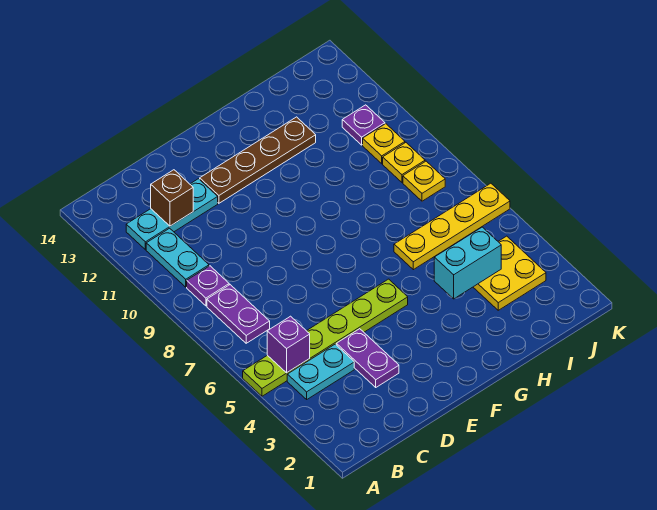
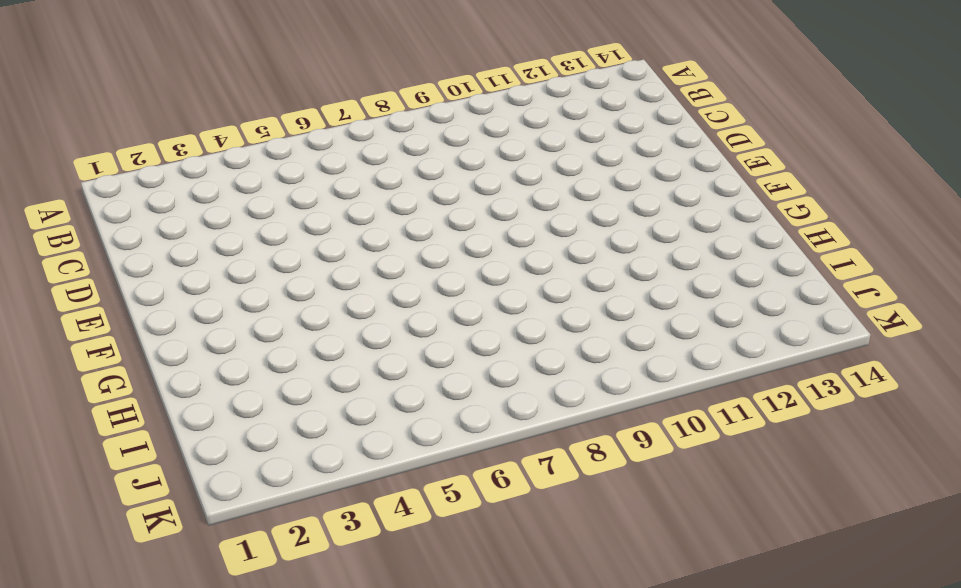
none -> lime 1x6 plate [243,279,408,396]
none -> cyan 1x2 plate [287,344,354,399]
none -> purple 1x2 plate [207,285,270,343]

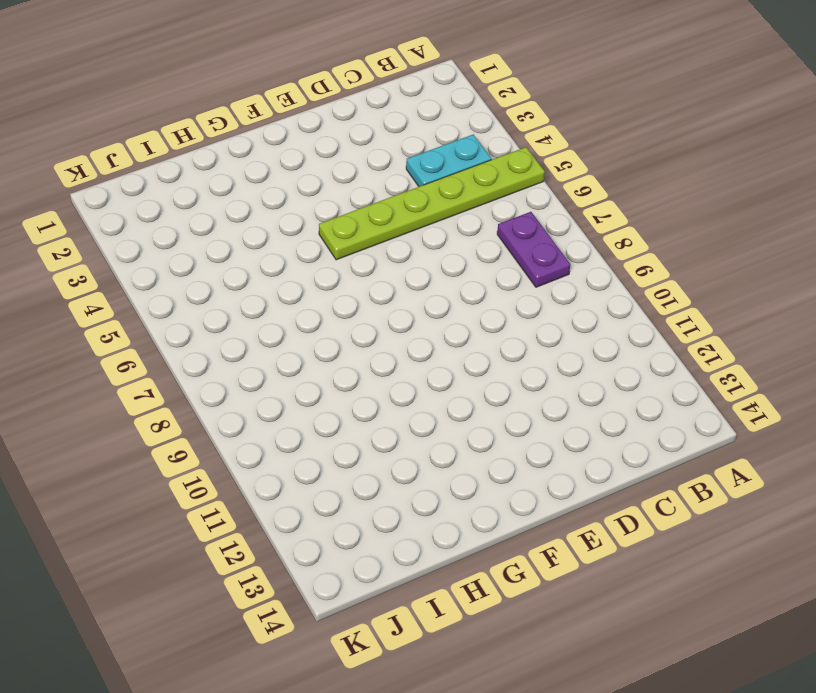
none -> purple 1x1 plate [187,266,229,306]
none -> cyan 1x2 plate [146,228,209,287]
none -> cyan 1x3 plate [126,179,218,250]

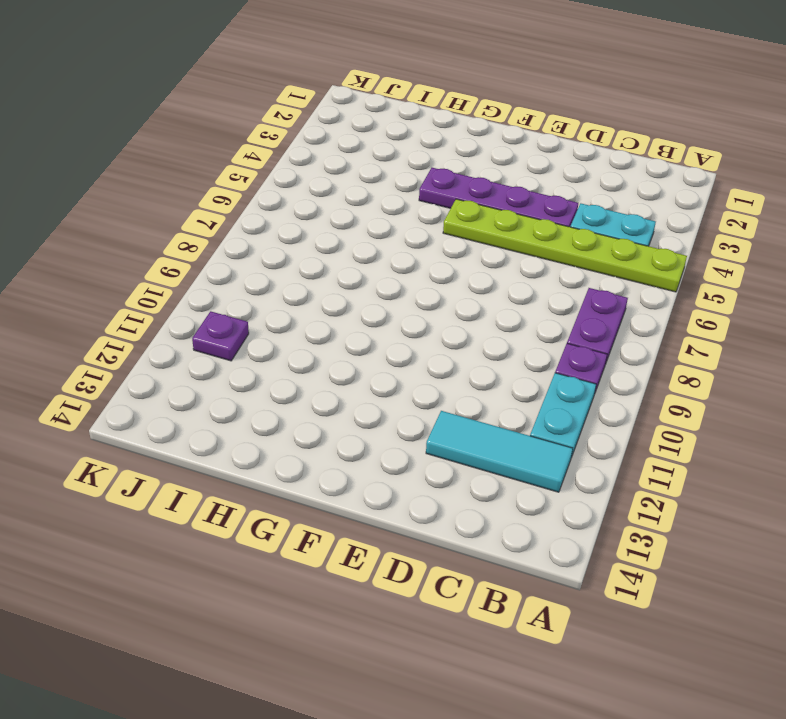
cyan 1x3 tile [426,411,573,492] -> cyan 1x3 plate [126,179,218,250]
purple 1x4 plate [419,168,578,227] -> purple 1x2 plate [336,329,399,387]
none -> brown 1x4 plate [200,117,316,203]
none -> yellow 1x4 plate [394,183,510,270]
none -> yellow 2x2 plate [473,236,546,310]

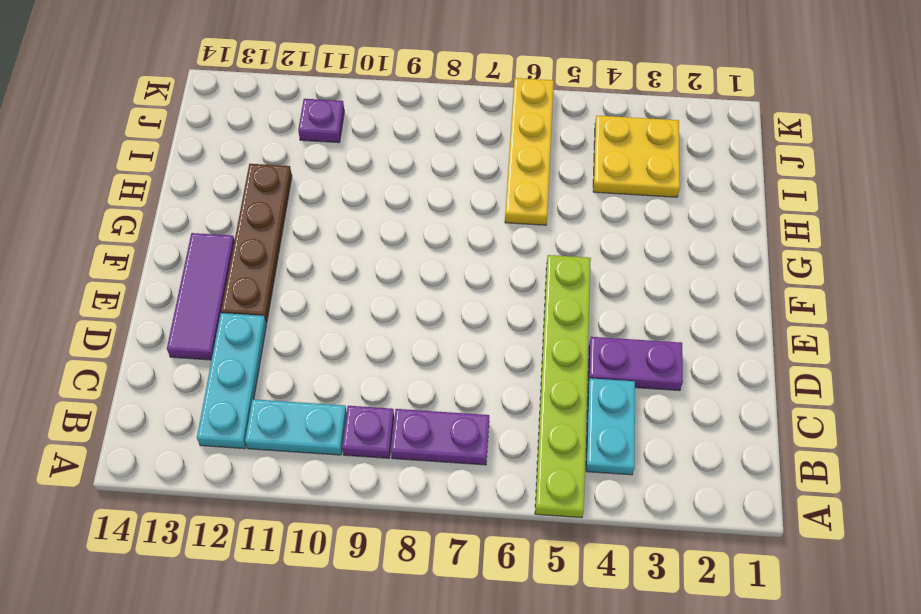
purple 1x3 tile [167,233,235,360] -> none
none -> yellow 1x1 plate [403,161,445,201]
none -> yellow 1x1 plate [383,143,425,182]
none -> yellow 1x1 plate [363,124,405,164]

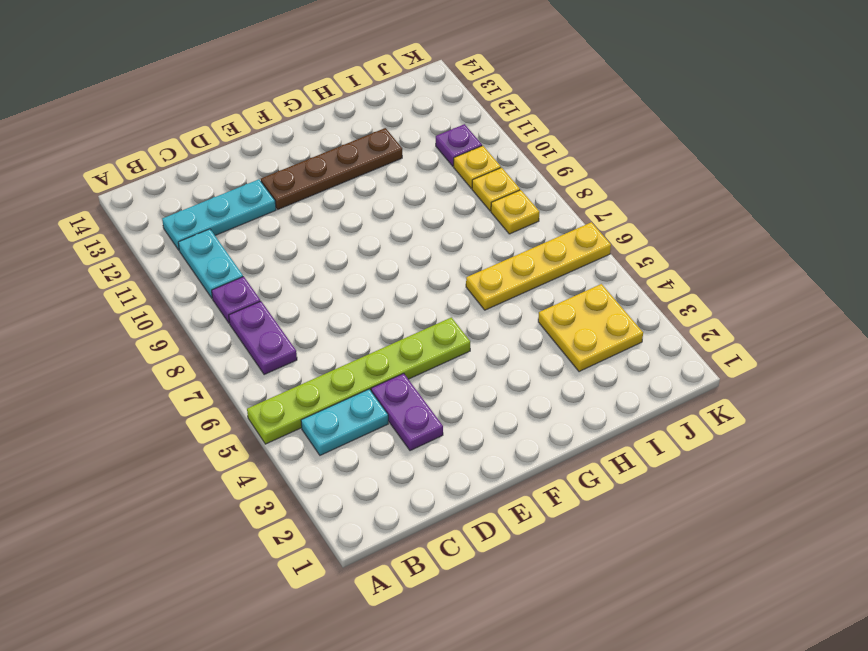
none -> purple 1x1 brick [267,316,310,373]
none -> brown 1x1 brick [151,170,193,226]
none -> cyan 1x2 brick [434,227,501,299]

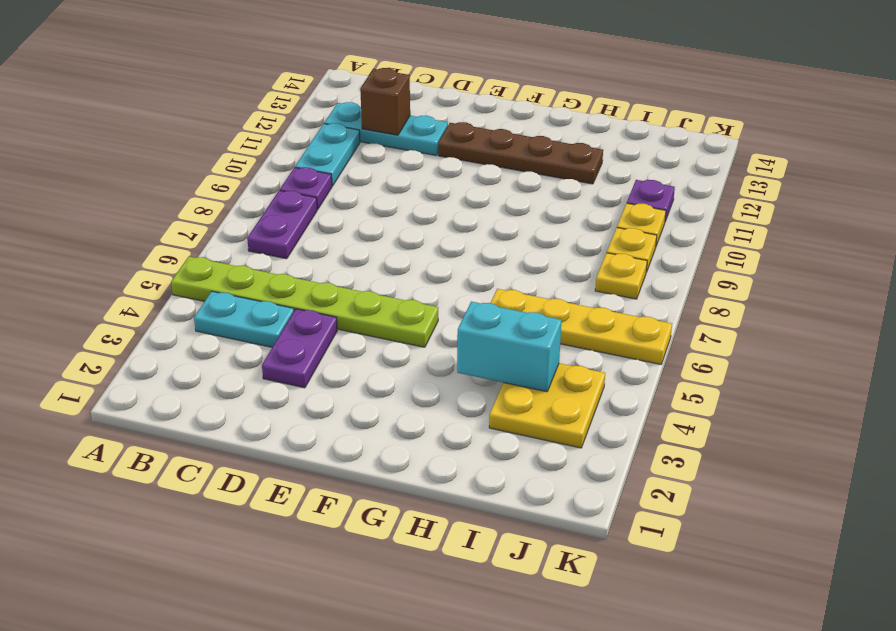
none -> purple 1x1 brick [267,316,310,373]

